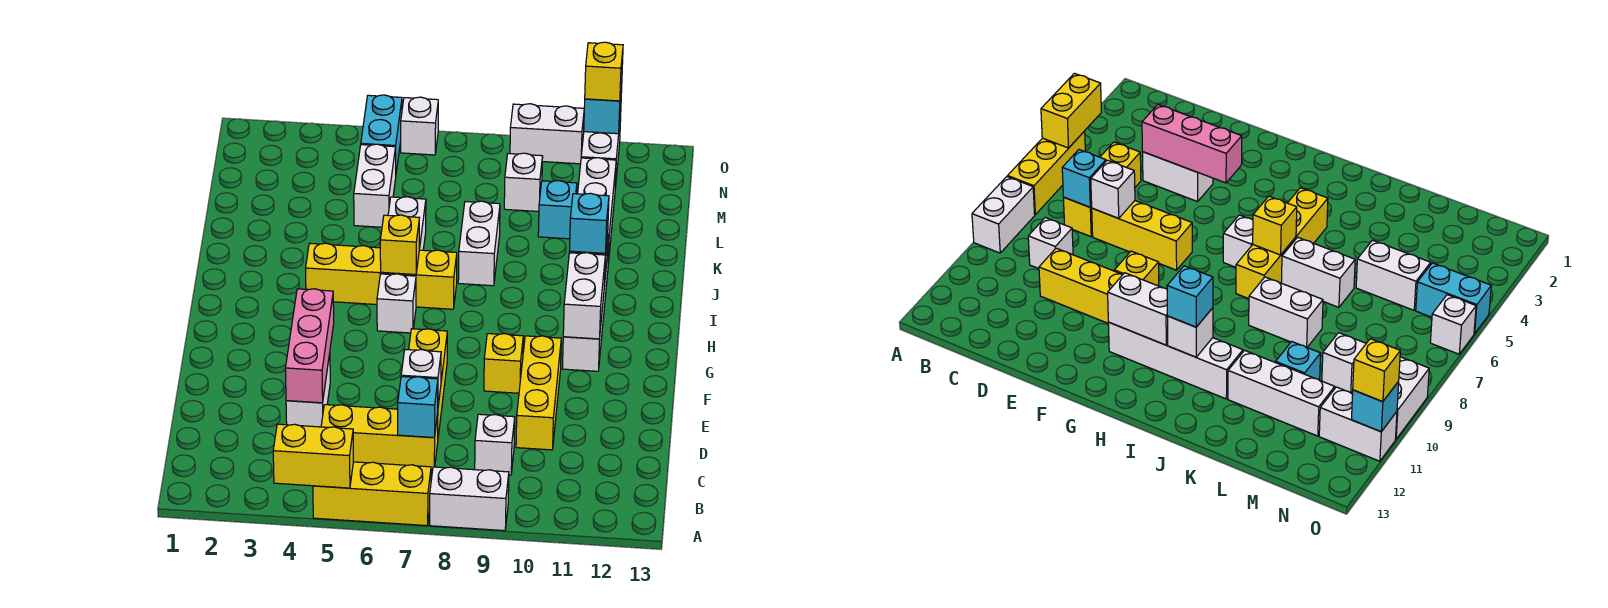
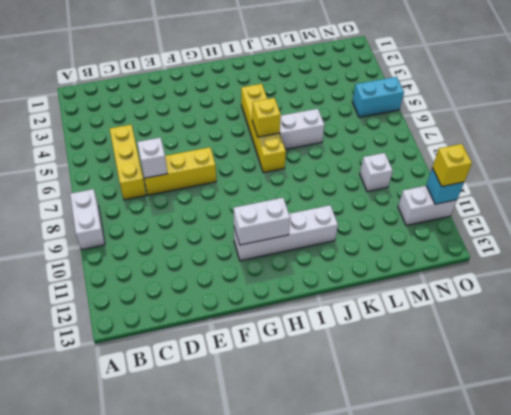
none -> yellow 1x3 brick [313,462,431,526]
none -> white 1x1 brick [475,414,515,475]
none -> white 1x2 brick [286,354,330,427]
none -> yellow 1x3 brick [516,336,561,450]

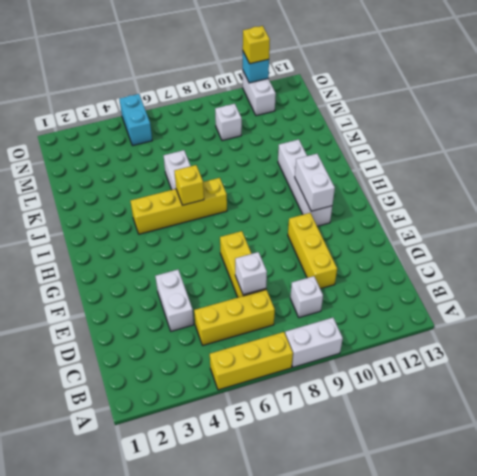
none -> yellow 1x1 brick [484,334,523,393]
none -> white 1x1 brick [377,274,416,333]
none -> white 1x2 brick [458,201,500,286]
none -> white 1x3 brick [578,158,616,263]

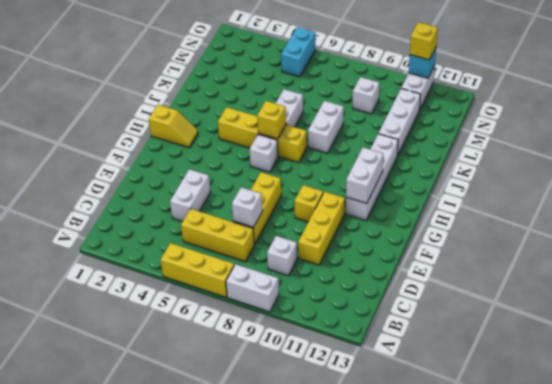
yellow 1x2 slope [149,105,198,148] -> none
none -> white 1x2 brick [354,144,396,227]
none -> cyan 1x1 brick [538,181,577,239]
none -> white 1x1 brick [401,97,438,155]
none -> white 1x2 brick [510,104,584,164]

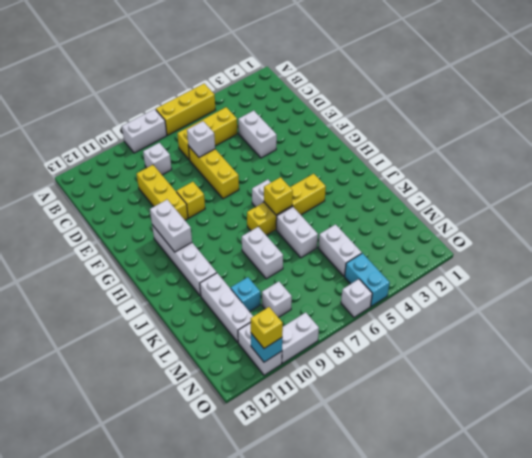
none -> yellow 1x2 brick [273,424,353,488]
none -> cyan 1x1 brick [398,377,438,438]
none -> pink 1x3 brick [285,289,334,403]
none -> white 1x1 brick [1167,308,1213,357]

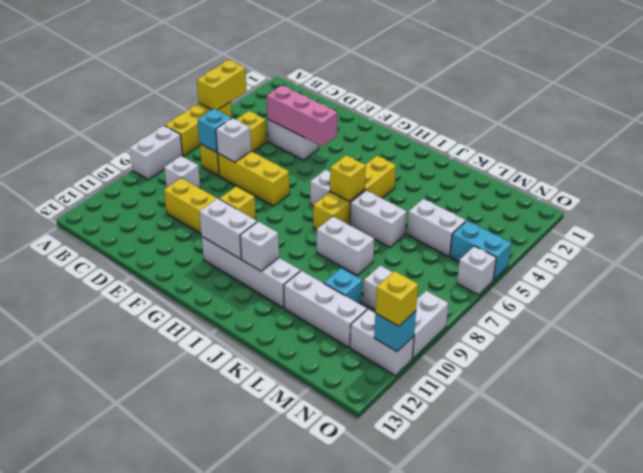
none -> cyan 1x1 brick [570,193,609,253]

